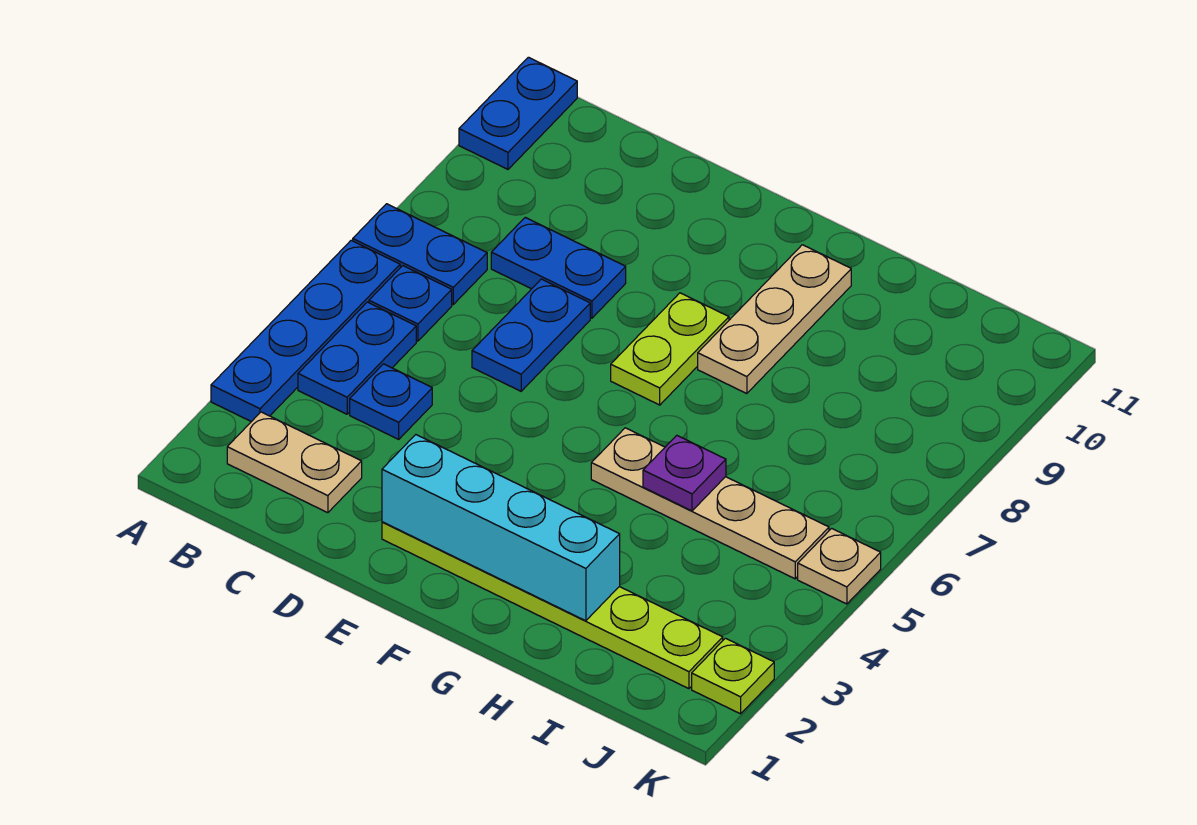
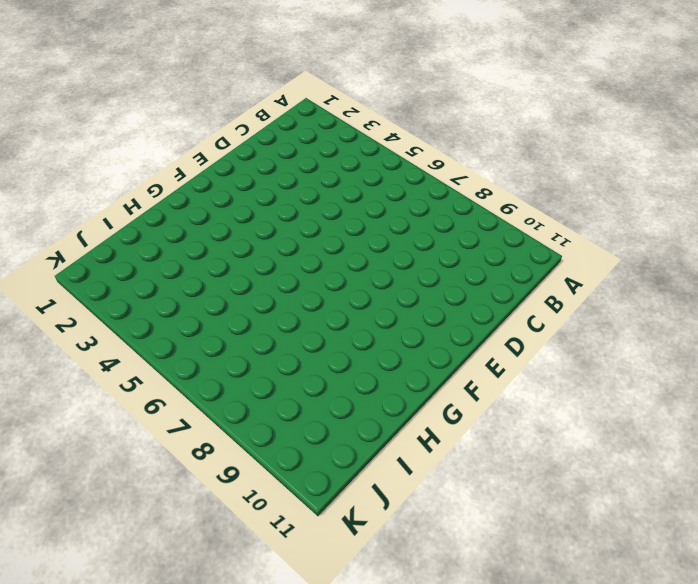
none -> blue 1x4 plate [211,240,400,422]
none -> blue 1x2 plate [353,204,487,304]
none -> blue 1x2 plate [459,57,577,169]

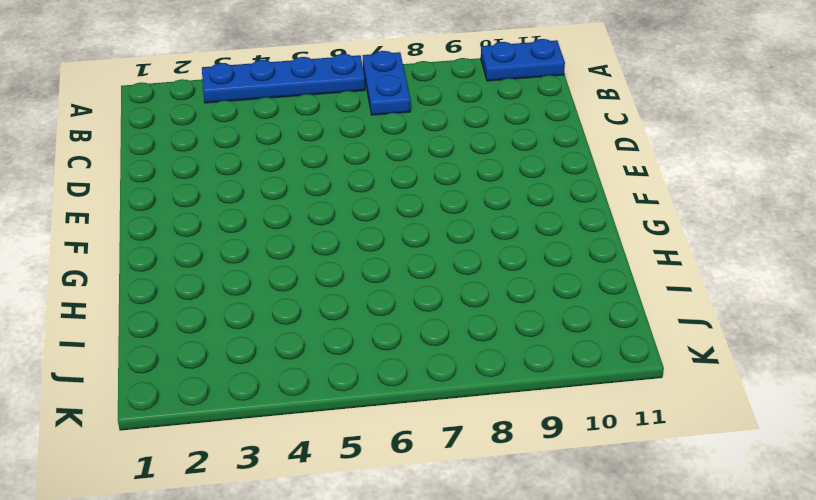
none -> tan 1x2 plate [227,412,362,513]
none -> blue 1x2 plate [298,302,416,414]
none -> blue 1x1 plate [369,266,452,341]

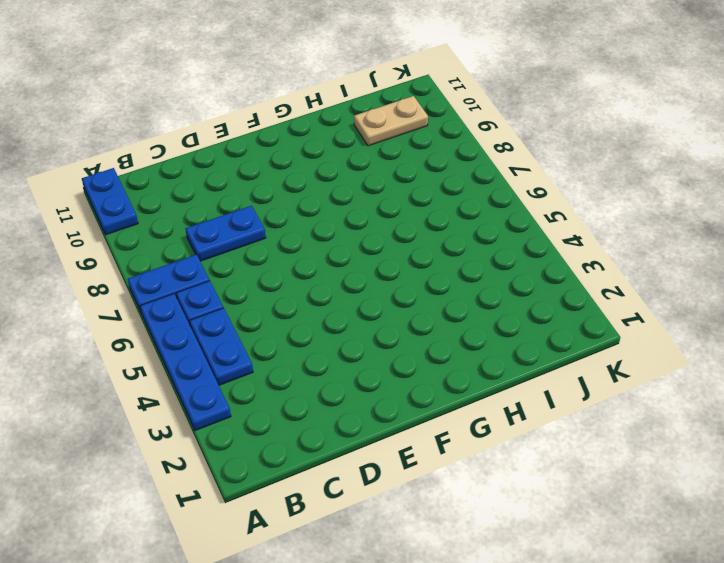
tan 1x2 plate [354,96,428,146] -> tan 1x2 plate moved to [227,412,362,513]
none -> blue 1x1 plate [350,364,432,439]
none -> blue 1x2 plate [472,279,590,391]
none -> lime 1x6 plate [382,522,723,689]

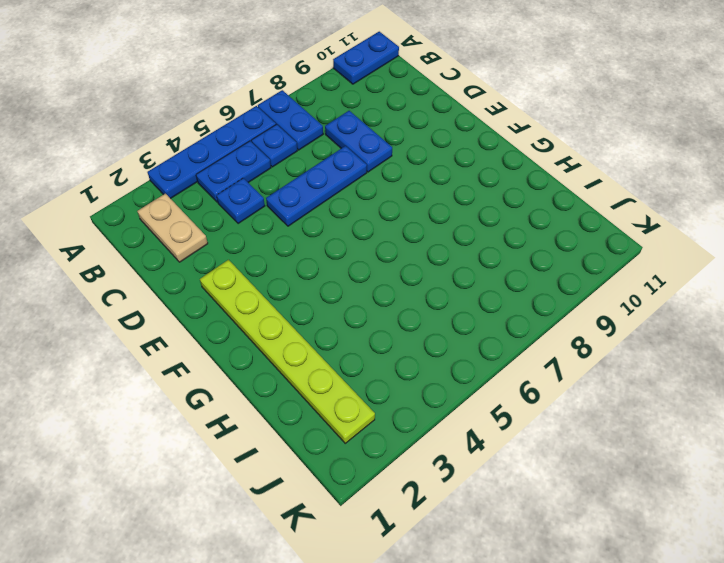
blue 1x3 plate [266,146,367,226] -> blue 1x2 plate [472,279,590,391]
none -> lime 1x2 plate [611,293,729,405]
none -> tan 1x4 plate [591,428,829,579]
none -> tan 1x3 plate [698,245,851,394]

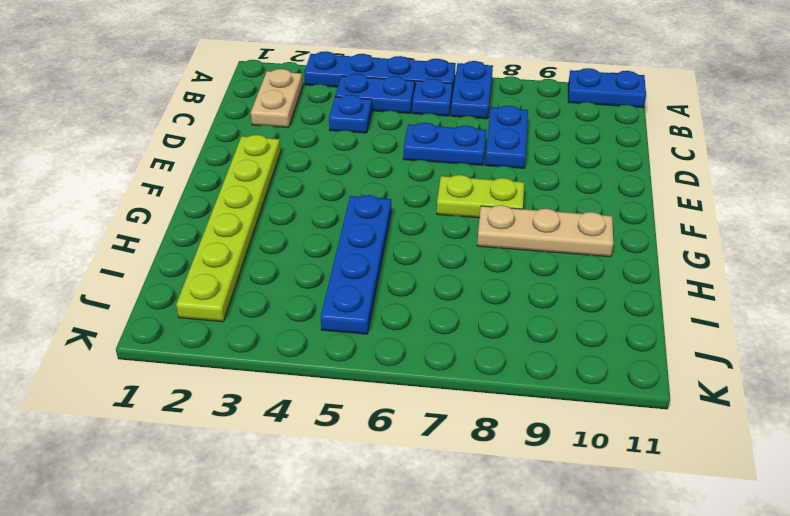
blue 1x4 plate [321,195,391,334] -> tan 1x4 plate [591,428,829,579]
none -> lime 1x1 plate [692,638,774,714]
none -> tan 1x1 plate [798,528,881,604]
none -> cyan 1x4 brick [382,435,620,621]

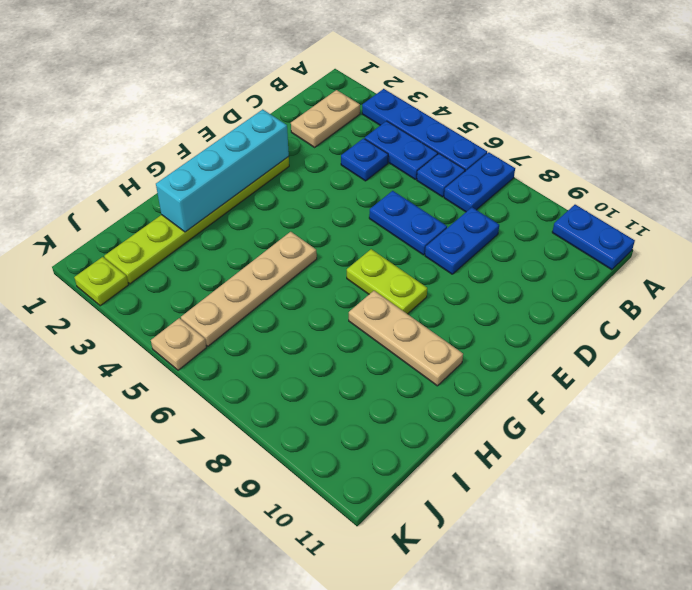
none -> purple 1x1 plate [643,435,726,511]

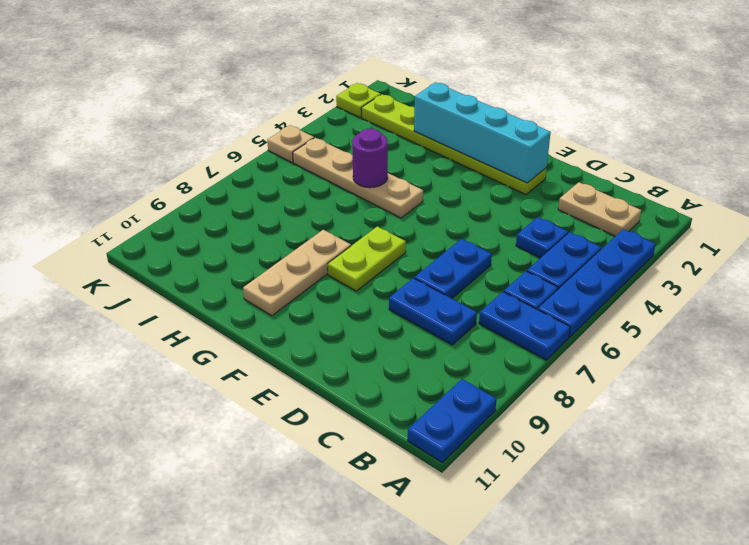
purple 1x1 round brick [352,129,388,188] -> purple 1x1 plate [643,435,726,511]

